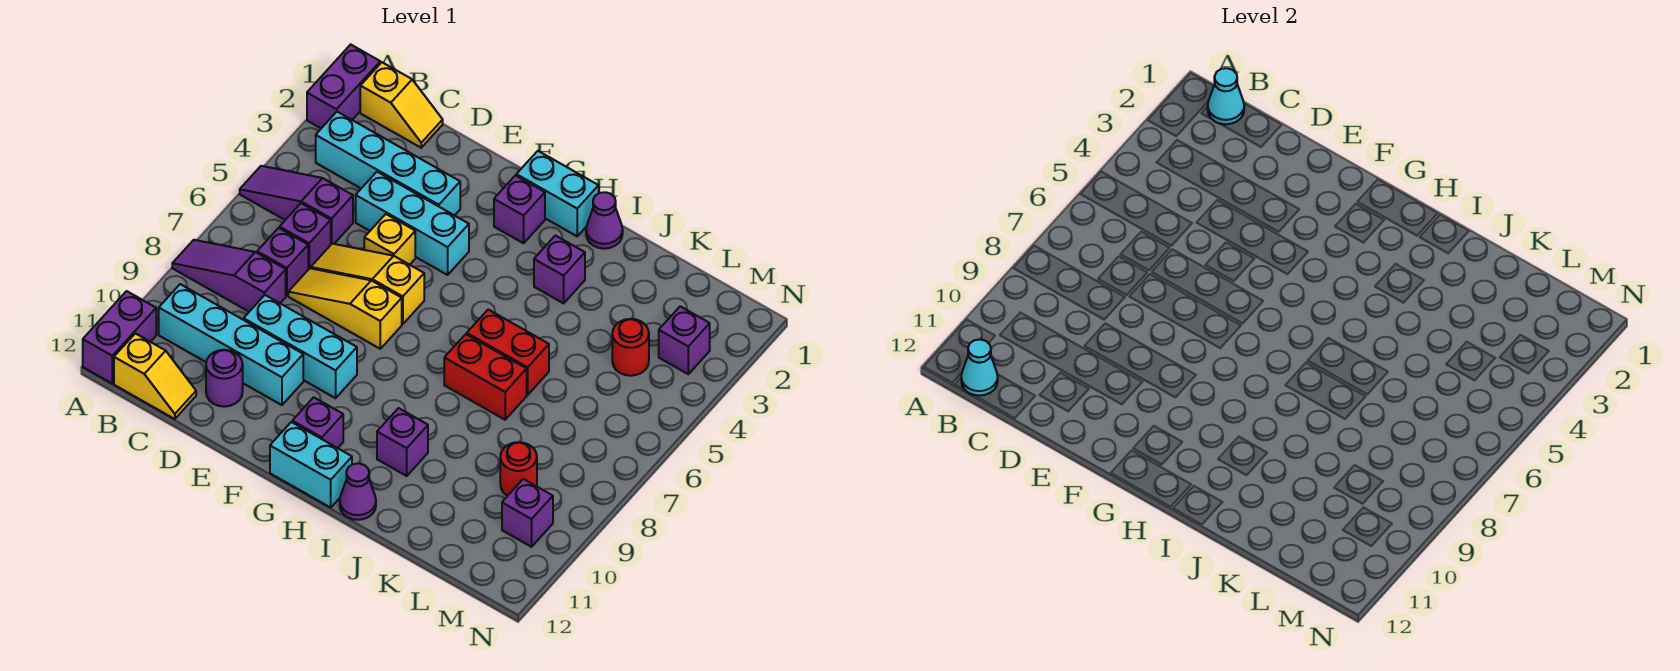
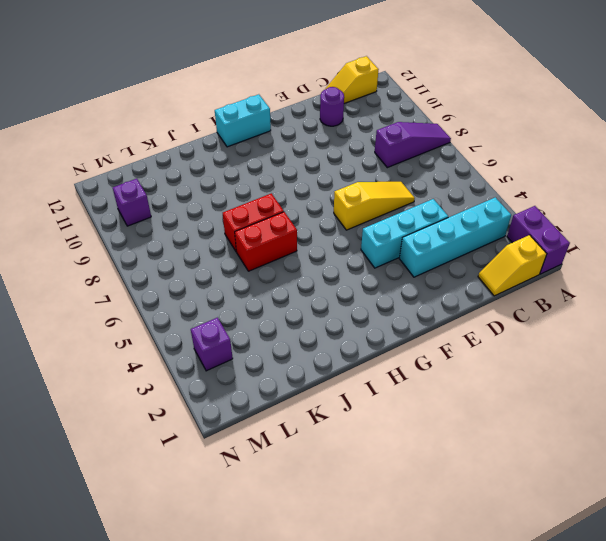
none -> purple 1x3 slope [240,166,353,244]
none -> purple 1x2 brick [83,291,156,383]
none -> cyan 1x4 brick [159,284,303,405]
none -> purple 1x1 brick [280,203,331,270]

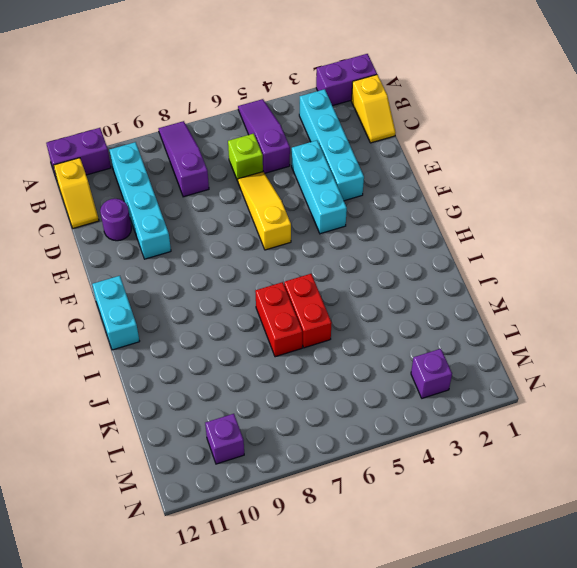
lime 1x1 brick [228,134,263,181] -> purple 1x1 brick [280,203,331,270]
none -> purple 1x1 brick [257,228,308,296]
none -> yellow 1x3 slope [288,268,402,349]
none -> cyan 1x3 brick [244,295,357,398]
none -> yellow 1x1 brick [364,214,415,265]

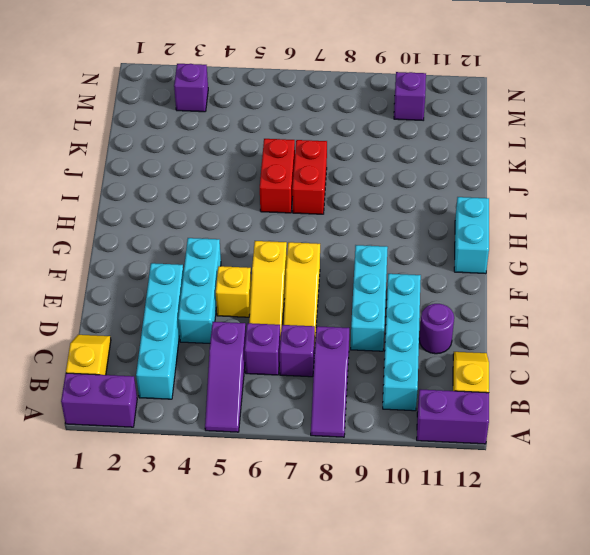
none -> cyan 1x2 brick [516,151,599,236]
none -> purple 1x1 brick [494,175,545,243]
none -> purple 1x1 brick [292,397,343,448]
none -> purple 1x1 cone [586,192,623,249]

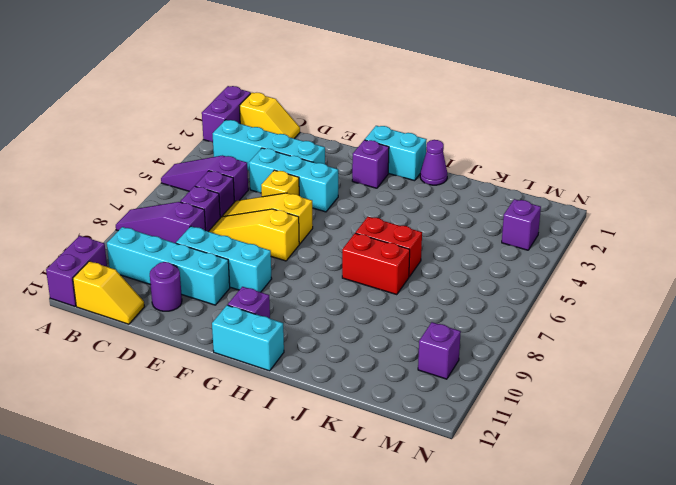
none -> purple 1x1 brick [534,236,585,303]
none -> purple 1x1 brick [377,408,428,476]
none -> purple 1x1 cone [340,463,376,520]
none -> red 1x1 round brick [612,319,649,376]

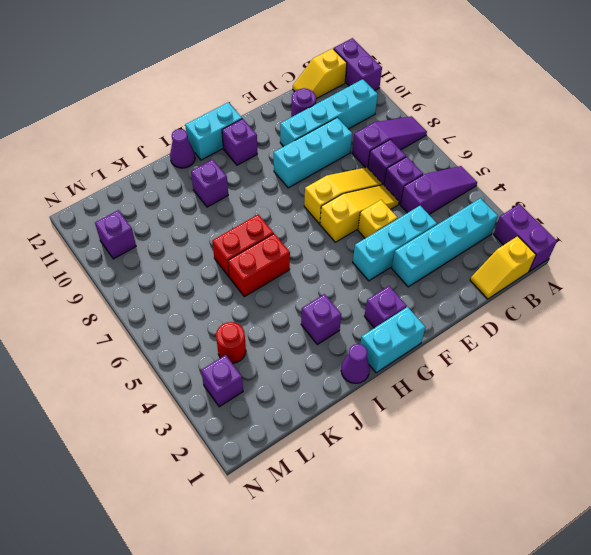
none -> red 1x1 round brick [500,442,537,496]
none -> cyan 1x1 cone [1208,68,1244,124]
none -> cyan 1x1 cone [961,339,998,396]

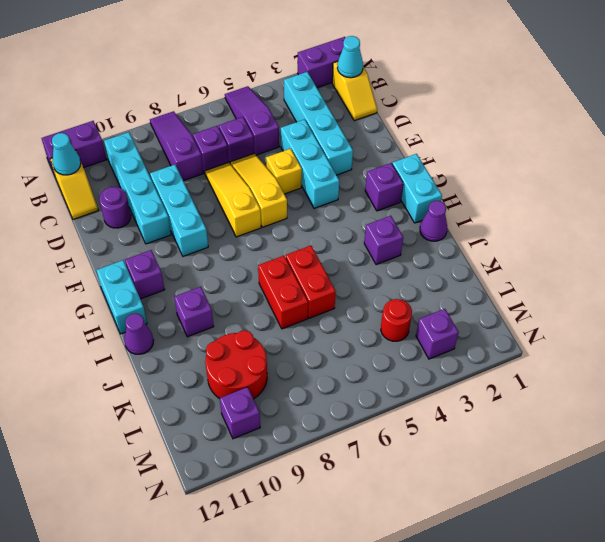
red 2x2 round brick [205,330,267,399] -> red 1x1 round brick [500,442,537,496]

